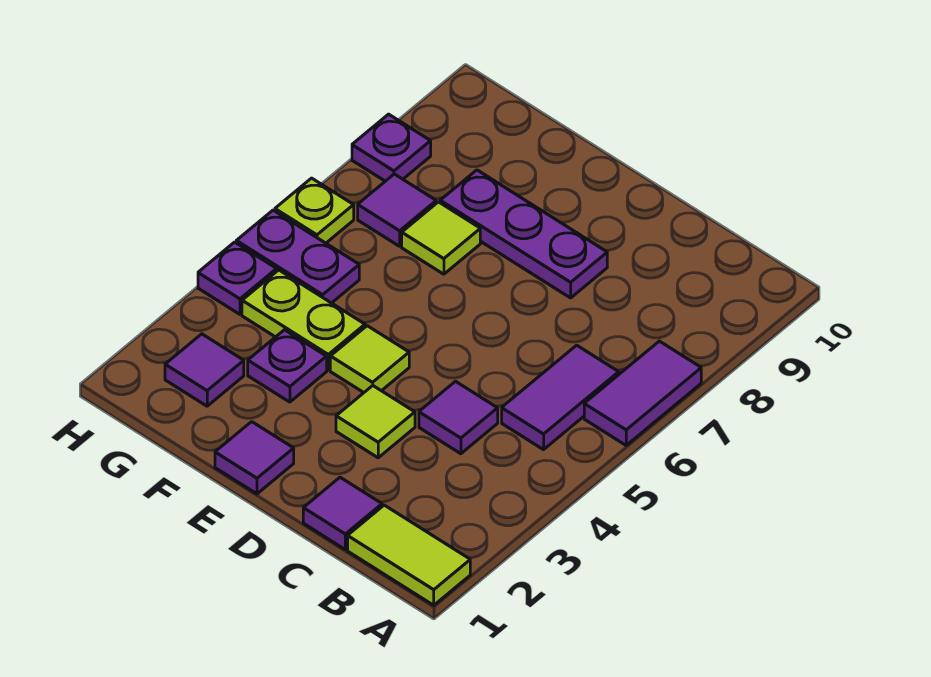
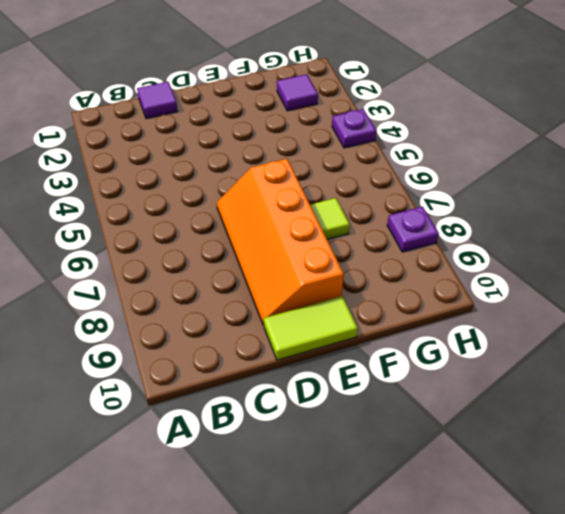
orange 2x4 slope [217,159,344,326] -> purple 1x3 plate [440,170,607,298]
lime 1x2 tile [264,296,358,360] -> lime 1x2 tile moved to [348,505,470,605]
none -> purple 1x2 tile [584,341,701,445]
none -> purple 1x2 tile [502,345,619,450]
none -> purple 1x1 tile [419,381,498,454]

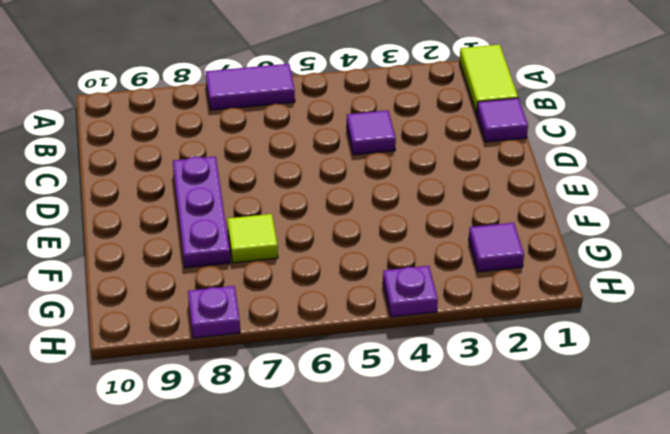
none -> purple 1x2 tile [502,345,619,450]
none -> lime 1x1 tile [336,386,415,458]
none -> purple 1x1 tile [215,422,294,494]

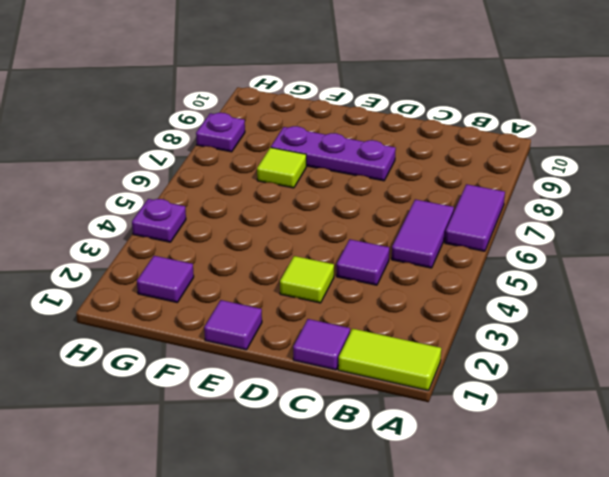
none -> lime 1x1 tile [330,326,409,393]
none -> purple 1x1 plate [248,330,327,402]
none -> lime 1x2 plate [242,270,365,370]

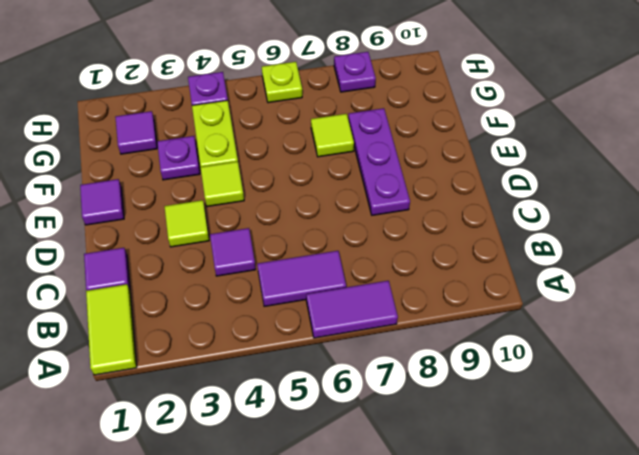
none -> purple 1x2 plate [236,210,359,303]
none -> purple 1x1 tile [358,174,436,246]

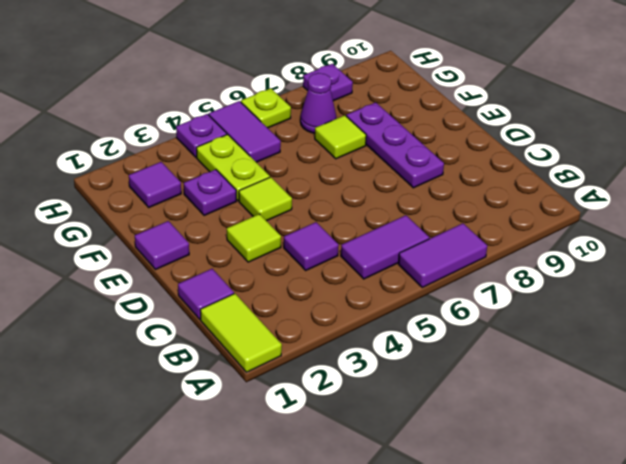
purple 1x2 tile [209,101,281,162] -> purple 1x2 plate [236,210,359,303]
purple 1x1 cone [300,73,336,133] -> purple 1x1 tile [358,174,436,246]

